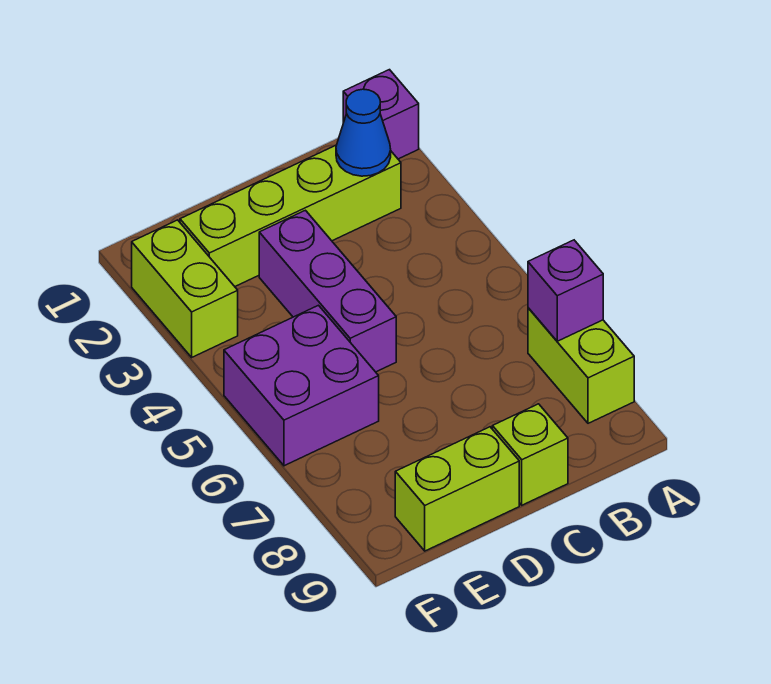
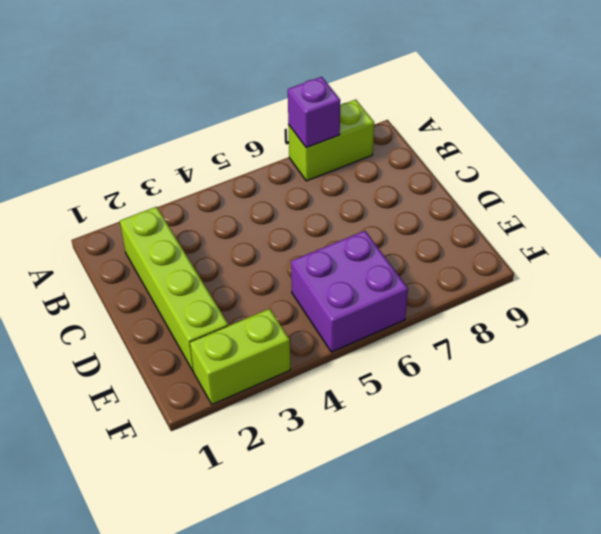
none -> purple 1x1 brick [343,70,419,159]
none -> lime 1x1 brick [492,404,568,505]

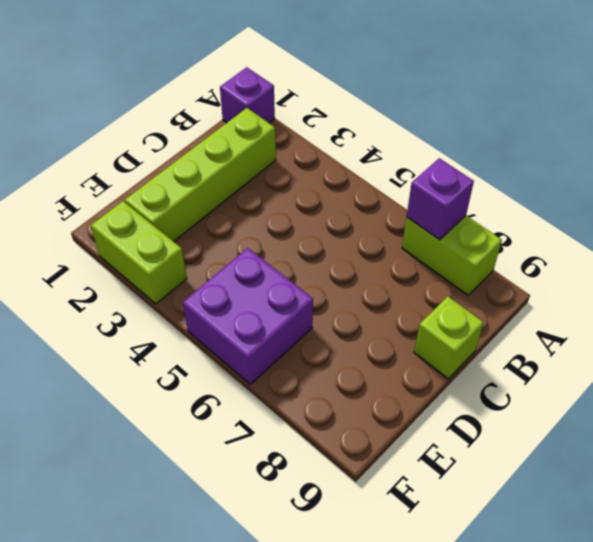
none -> purple 1x3 brick [259,210,396,372]
none -> lime 1x2 brick [395,427,519,551]

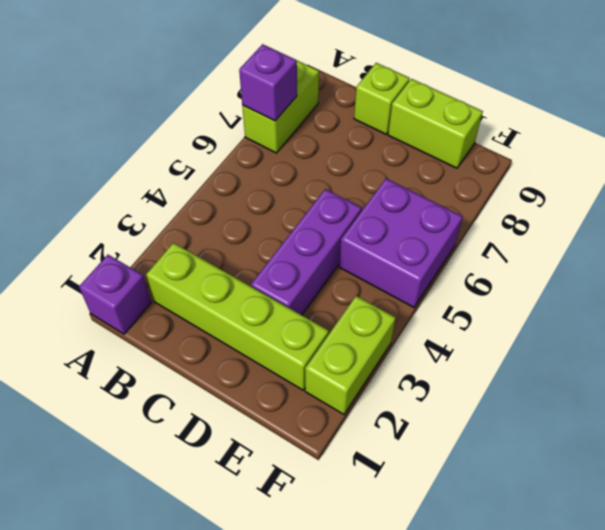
none -> blue 1x1 cone [336,89,391,176]

